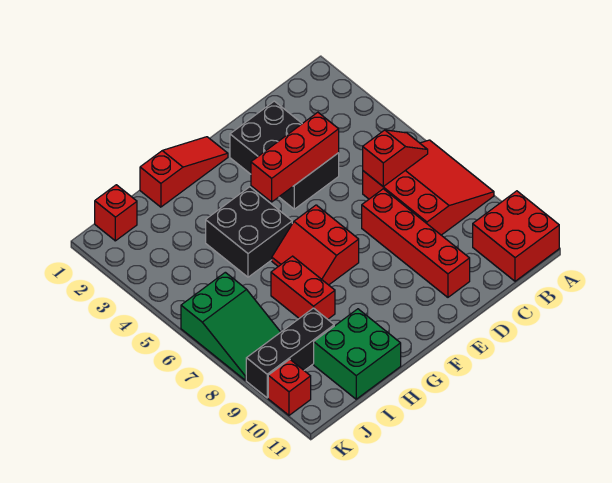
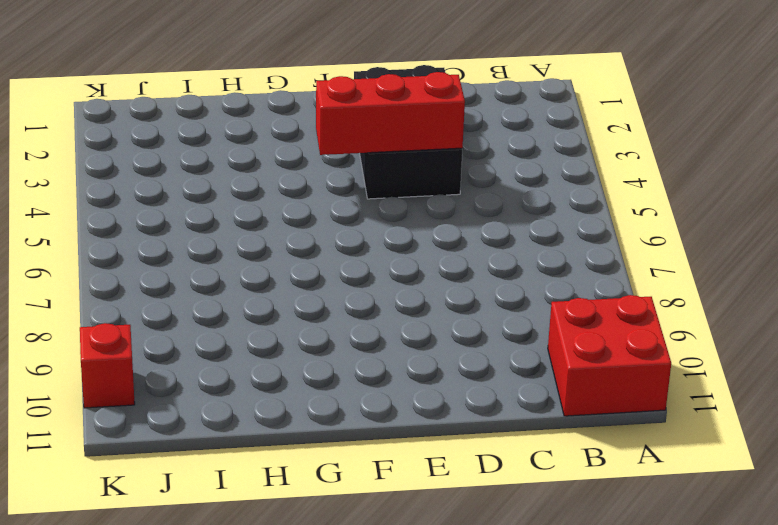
none -> red 3x3 slope [363,140,494,235]
none -> red 1x4 brick [362,189,470,297]
none -> red 1x3 slope [140,137,228,207]

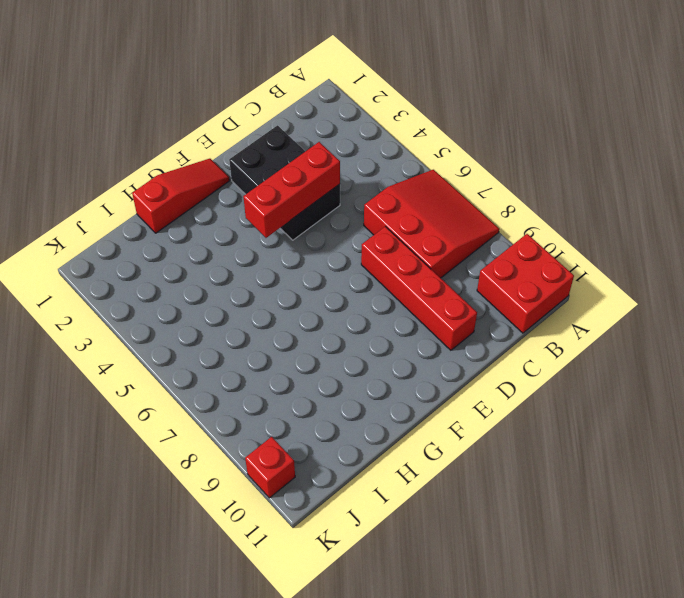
none -> red 2x2 slope [272,205,359,285]
none -> black 2x2 brick [206,187,292,277]
none -> red 1x2 brick [271,256,335,319]

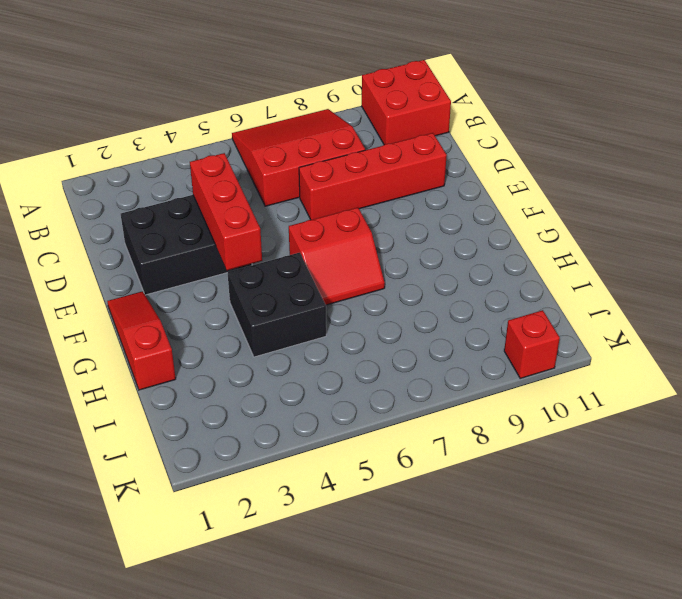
none -> red 1x2 brick [271,256,335,319]
none -> green 2x2 brick [314,309,401,399]
none -> black 1x3 brick [246,308,334,398]

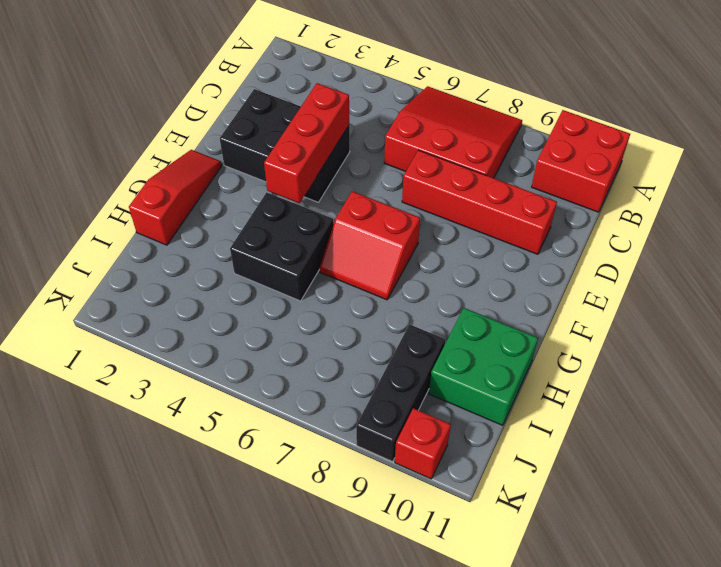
none -> red 1x2 brick [271,256,335,319]
none -> red 1x1 brick [95,185,137,241]
none -> green 2x3 slope [181,272,280,380]

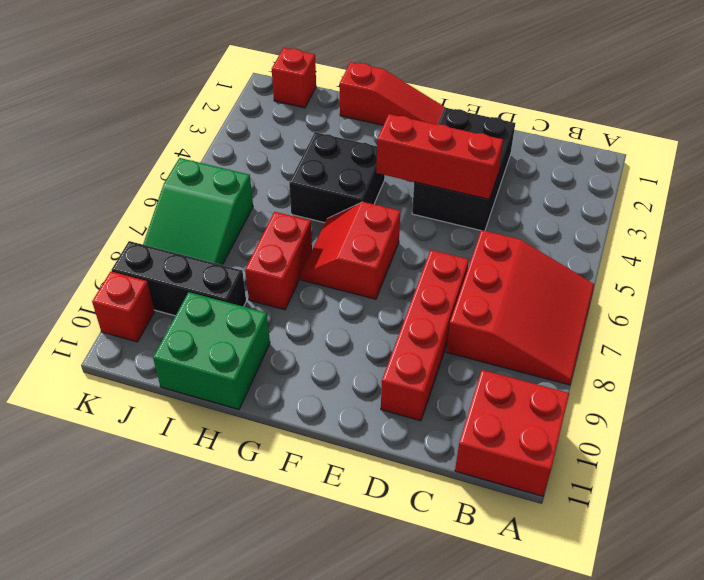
none -> red 1x2 slope [363,130,428,186]

